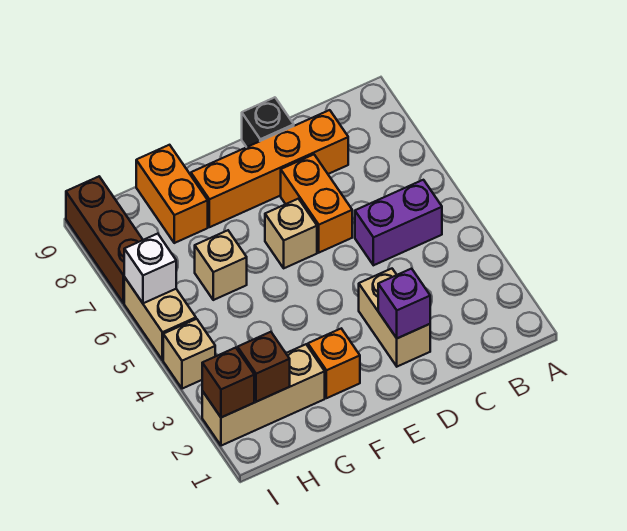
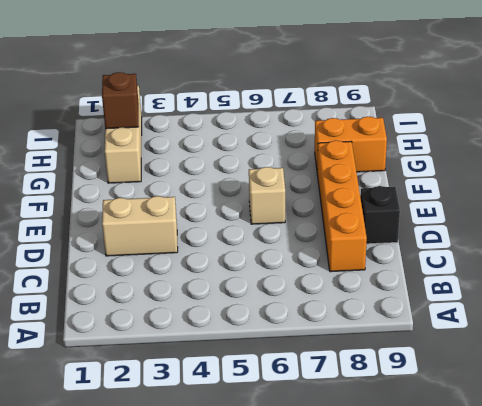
none -> purple 1x2 brick [355,180,442,265]
none -> orange 1x2 brick [281,155,352,253]
none -> orange 1x1 brick [308,329,360,398]

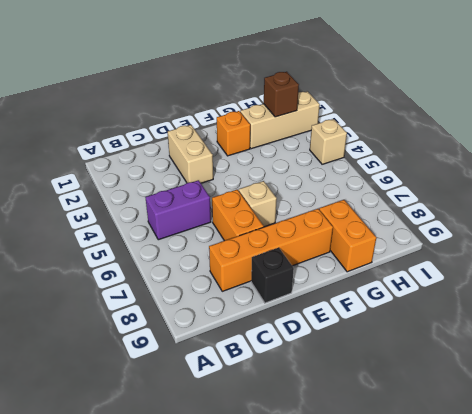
none -> tan 1x1 brick [195,230,247,300]
none -> tan 1x2 brick [124,277,196,360]
none -> brown 1x3 brick [66,177,143,303]

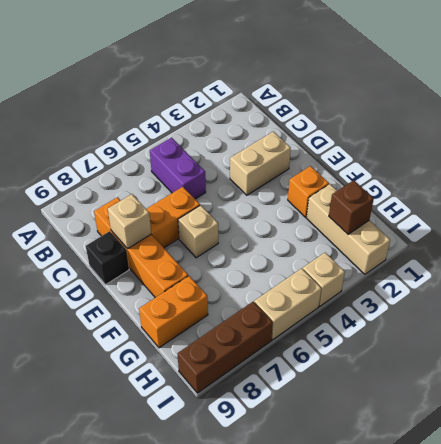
tan 1x1 brick [108,194,151,249] -> tan 1x1 brick moved to [195,230,247,300]
none -> purple 1x1 brick [378,269,430,338]
none -> brown 1x1 brick [202,348,254,417]
none -> white 1x1 brick [124,234,176,303]

